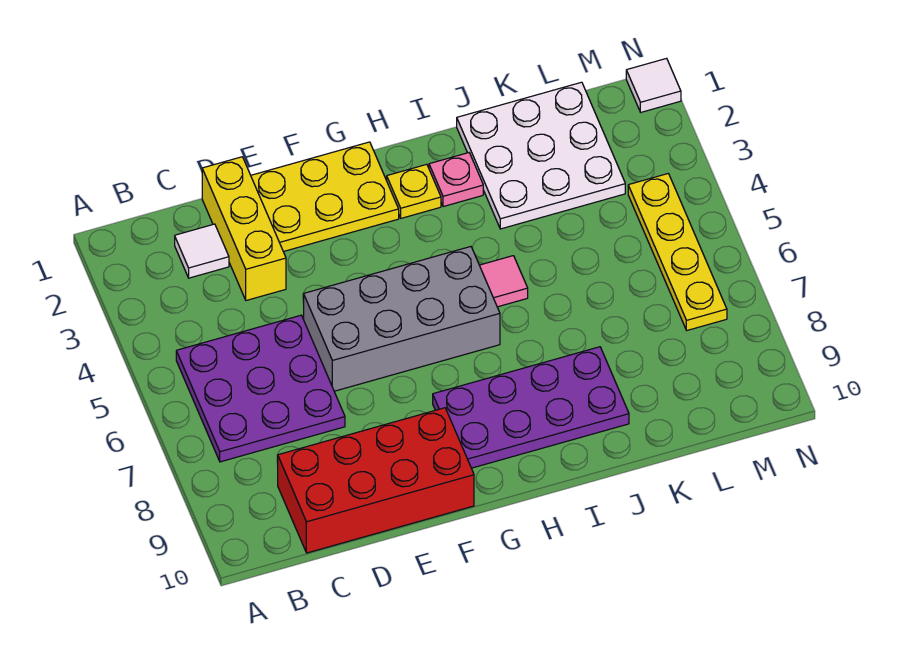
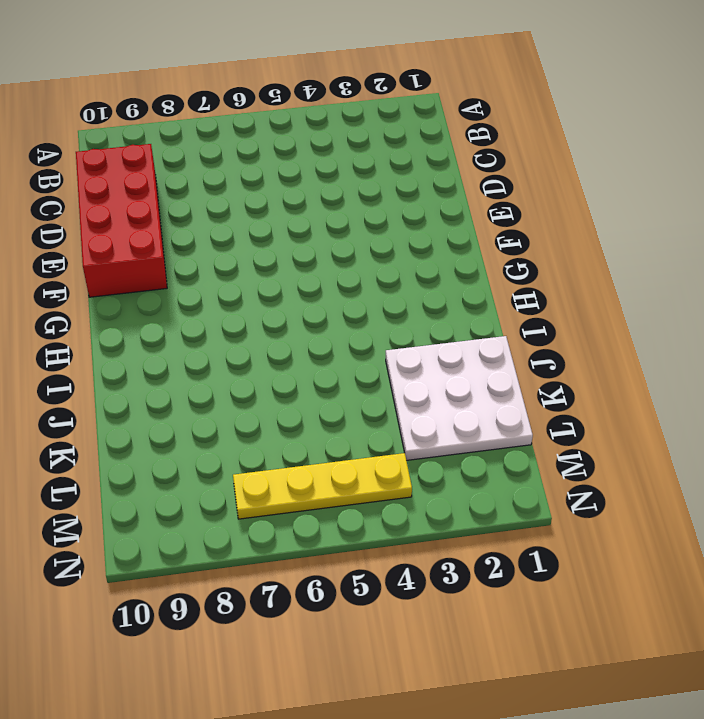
none -> purple 3x3 plate [176,315,345,462]
none -> white 1x1 tile [175,224,229,278]
none -> yellow 1x3 brick [202,157,286,300]

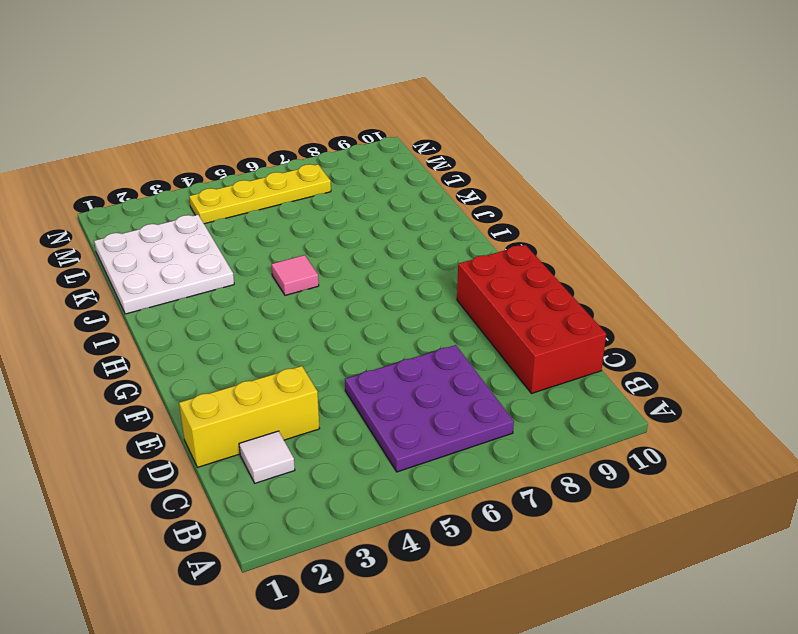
none -> yellow 2x3 plate [251,142,399,252]
none -> grey 2x4 brick [304,247,500,391]
none -> purple 2x4 plate [433,347,629,468]

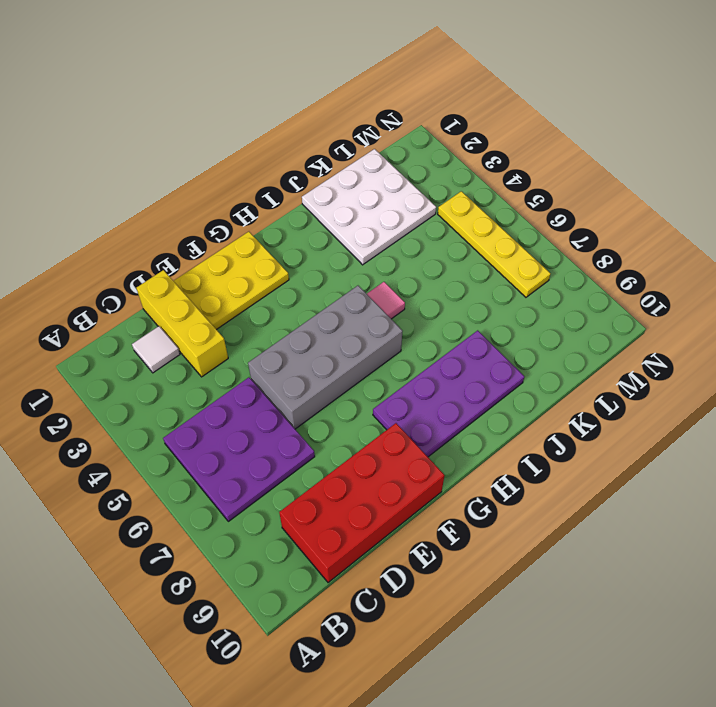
none -> yellow 1x1 plate [387,164,441,218]
none -> pink 1x1 plate [429,153,483,207]
none -> white 1x1 tile [626,58,681,112]

